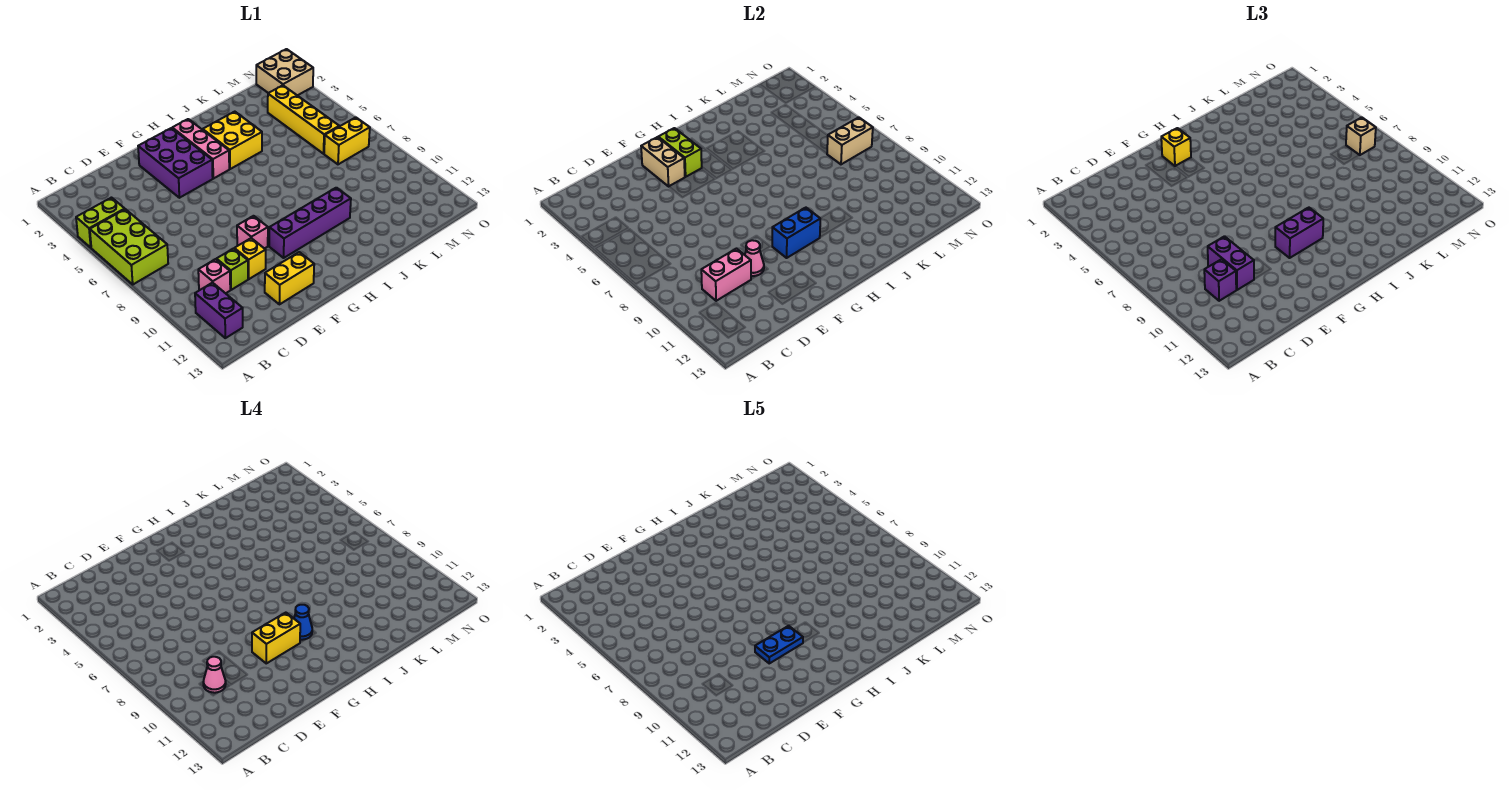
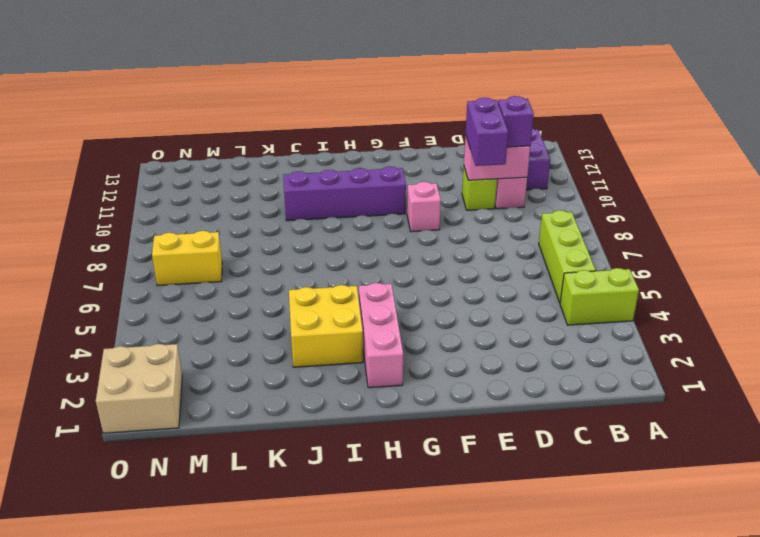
lime 1x3 brick [539,210,596,302] -> lime 2x3 brick [90,209,168,284]
none -> yellow 1x1 brick [234,238,266,279]
none -> yellow 1x2 brick [265,252,314,304]
none -> purple 2x3 brick [138,128,213,198]
none -> yellow 1x4 brick [268,85,339,154]

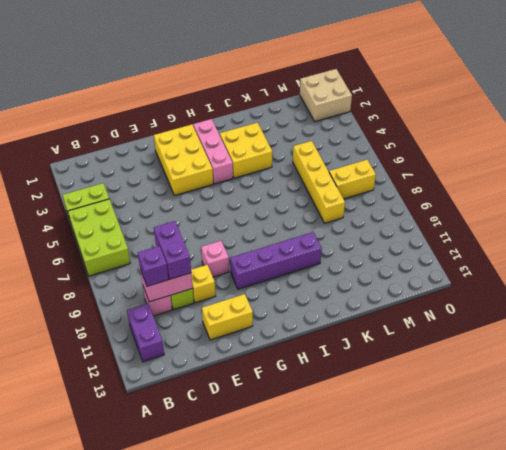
yellow 2x3 brick [154,125,213,196] -> purple 2x3 brick [138,128,213,198]
yellow 1x4 brick [293,141,345,223] -> yellow 1x4 brick moved to [268,85,339,154]
none -> pink 1x1 cone [745,240,764,276]
none -> tan 1x2 brick [641,137,685,186]
none -> lime 1x2 brick [658,128,702,177]
none -> blue 1x2 brick [772,208,820,258]

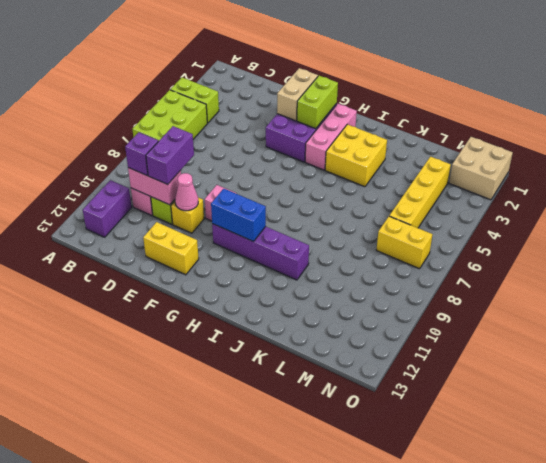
none -> tan 1x2 brick [827,117,873,164]
none -> yellow 1x1 brick [1161,128,1191,166]
none -> purple 1x2 brick [1275,208,1323,258]
none -> tan 1x1 brick [1346,117,1376,155]

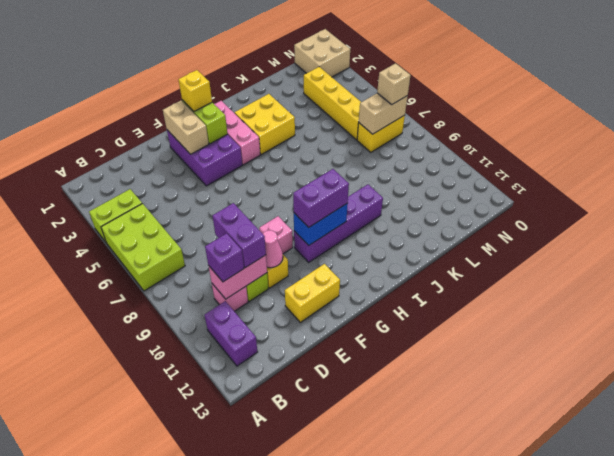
none -> pink 1x1 cone [203,657,226,693]
none -> yellow 1x2 brick [252,613,300,663]
none -> blue 1x1 cone [294,605,312,640]
none -> blue 1x2 plate [755,626,803,663]

